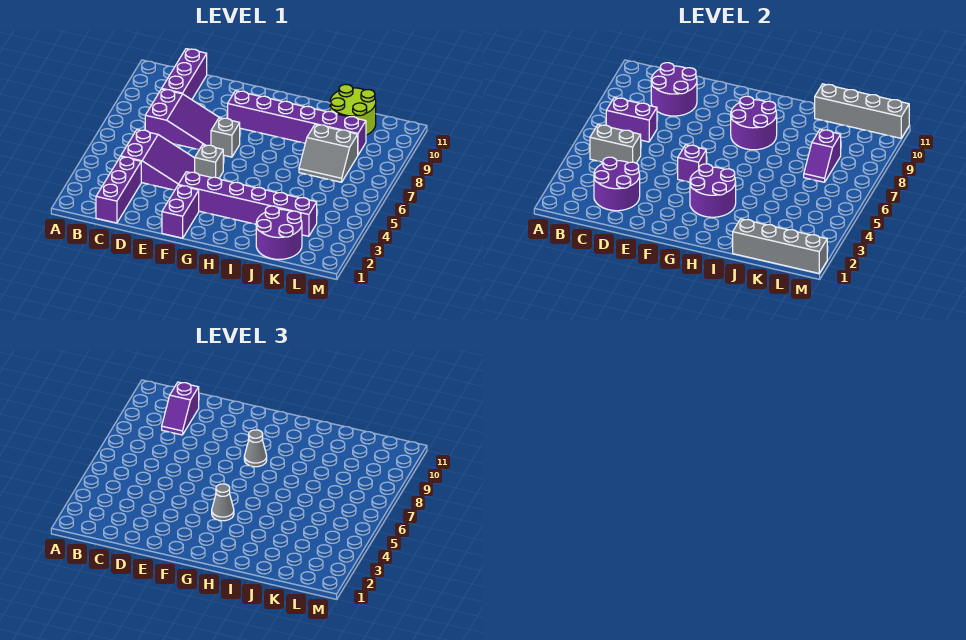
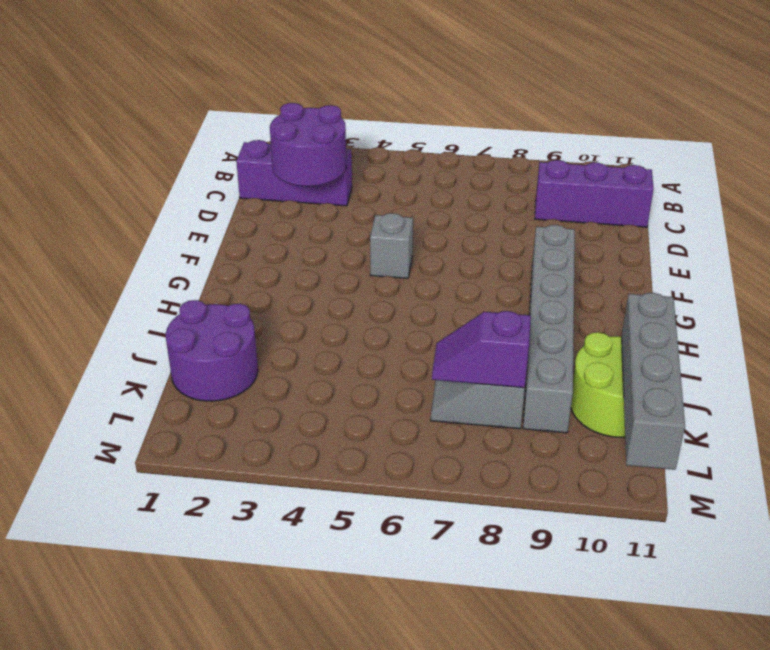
grey 1x6 brick [523,225,575,433] -> purple 1x6 brick [228,91,366,155]
none -> purple 2x3 slope [121,130,195,190]
none -> purple 2x3 slope [145,89,219,150]
none -> purple 1x2 brick [162,185,199,238]

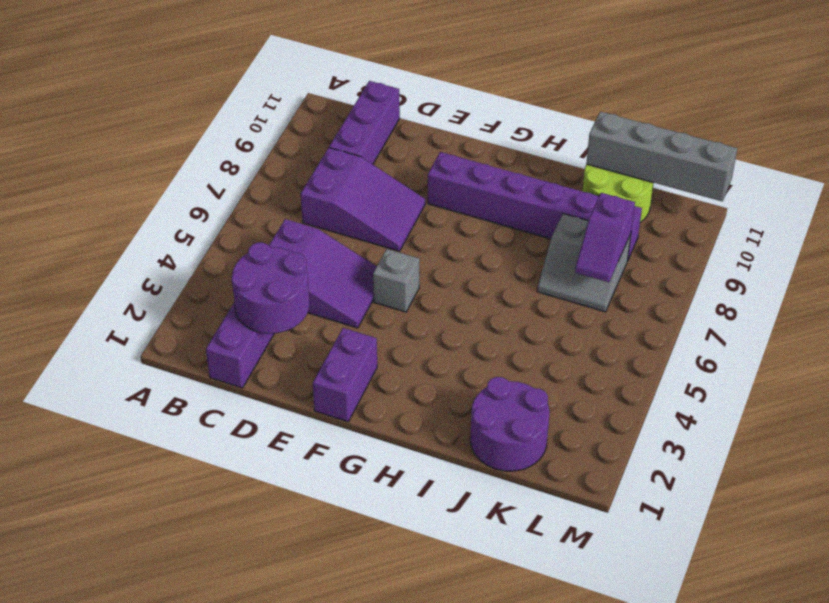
none -> purple 1x6 brick [178,172,317,236]
none -> grey 1x1 brick [211,118,240,157]
none -> grey 1x2 brick [590,125,641,163]

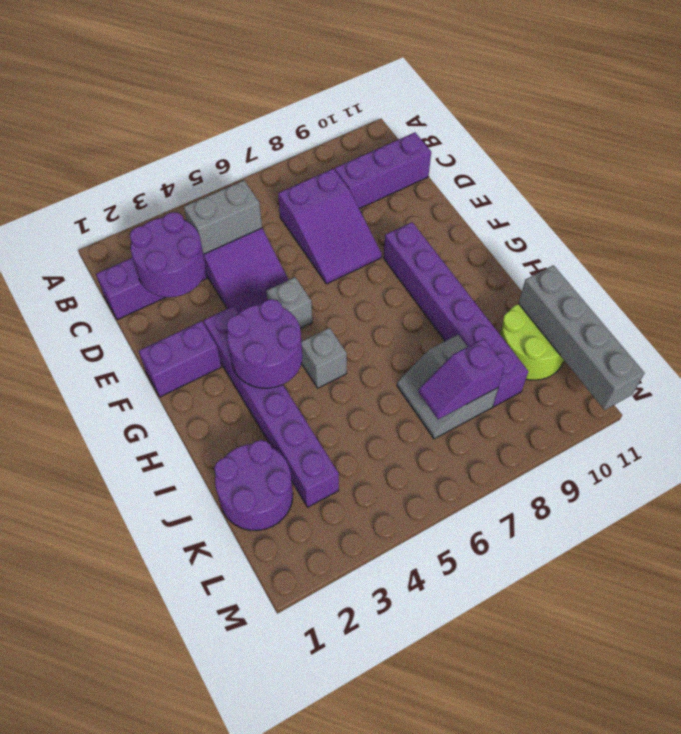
grey 1x2 brick [184,180,262,254] -> grey 1x2 brick turned to [590,125,641,163]
grey 1x1 brick [301,328,347,388] -> grey 1x1 brick moved to [211,118,240,157]
none -> purple 1x2 brick [606,98,657,142]
none -> purple 2x2 round brick [651,63,697,116]
none -> purple 1x1 brick [678,145,706,182]

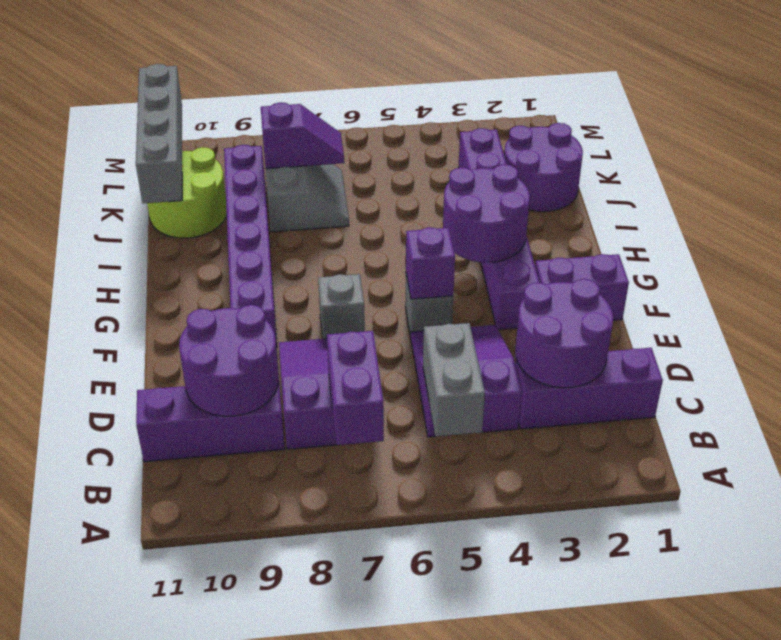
none -> purple 2x2 round brick [731,96,777,150]
none -> grey 1x4 brick [733,219,827,273]
none -> purple 1x2 slope [162,382,199,435]

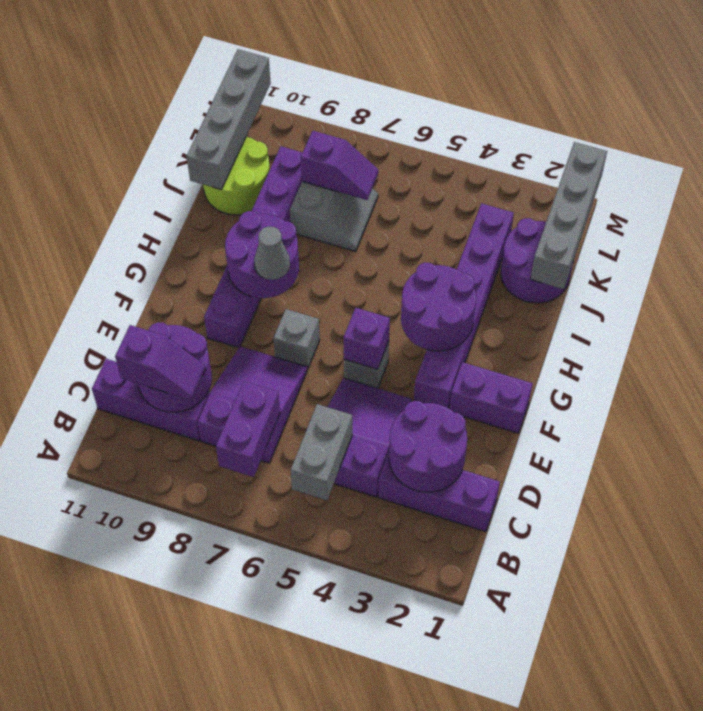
none -> grey 1x1 cone [212,484,234,521]

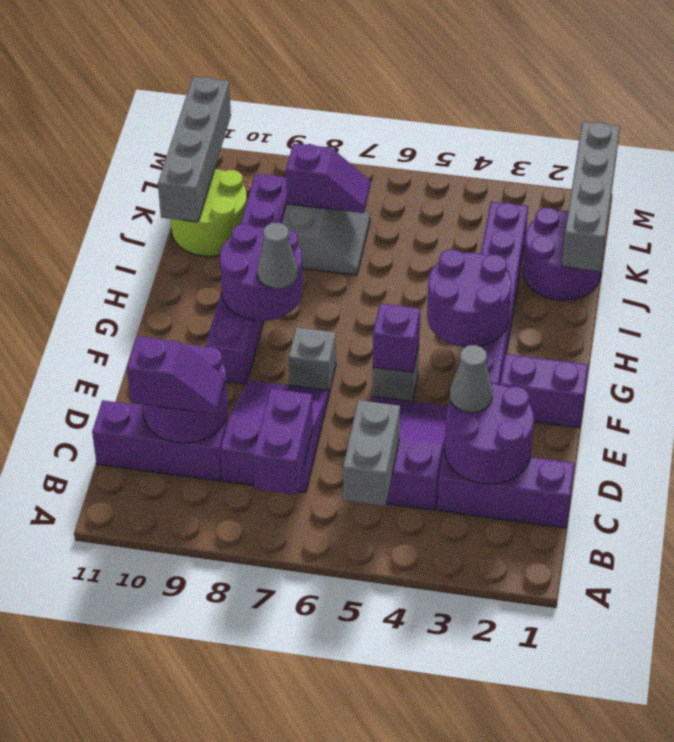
grey 1x1 cone [450,345,492,413] -> grey 1x1 cone moved to [212,484,234,521]

